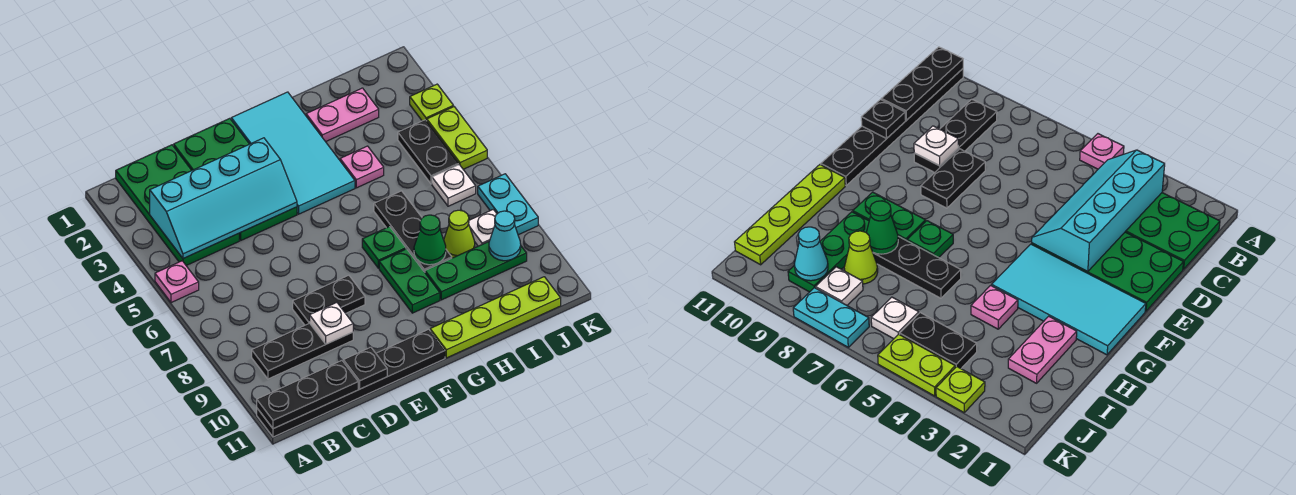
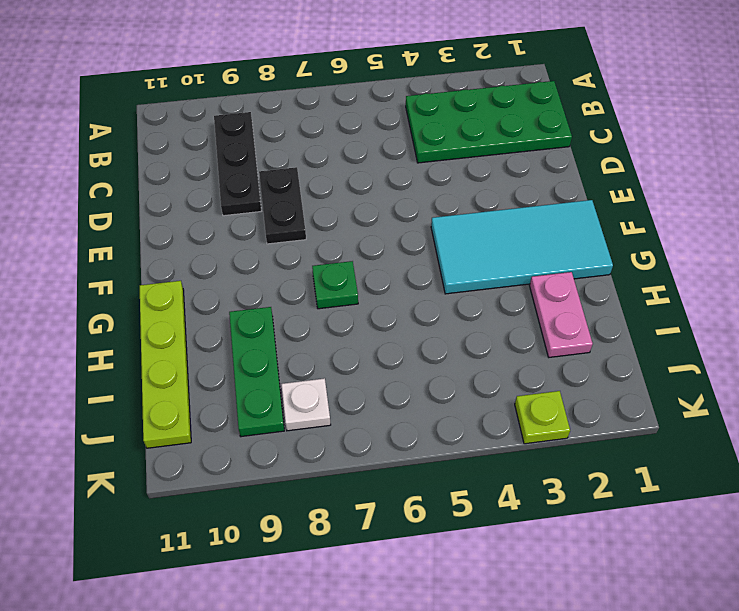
none -> pink 1x1 plate [155,261,199,303]
none -> black 1x6 plate [257,329,445,437]
none -> green 2x4 plate [174,118,297,240]

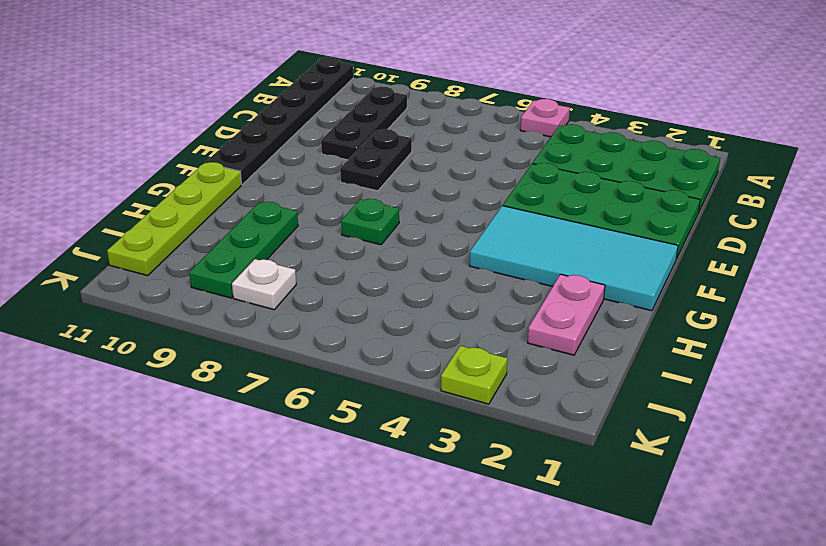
none -> green 1x2 plate [379,249,440,313]
none -> pink 1x1 plate [340,146,384,188]
none -> black 1x3 plate [374,191,452,272]

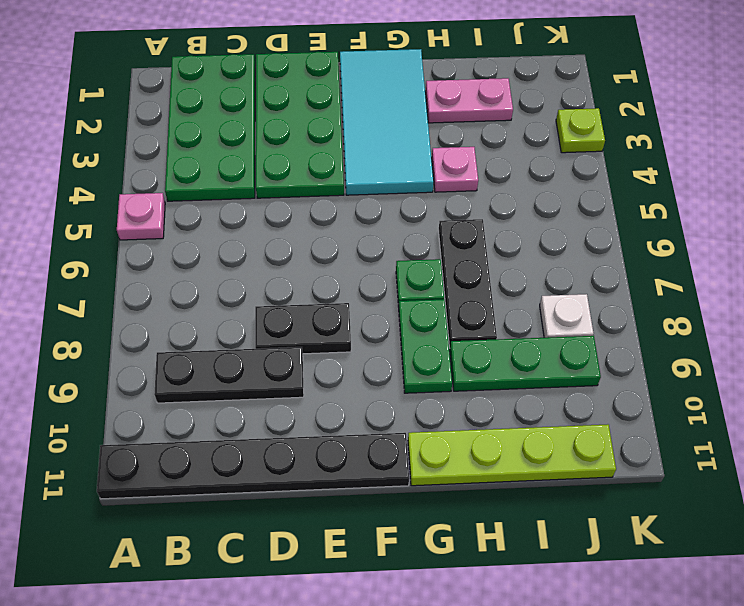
none -> lime 1x1 cone [444,210,475,258]
none -> black 1x2 plate [398,120,459,184]
none -> white 1x1 plate [432,165,476,206]

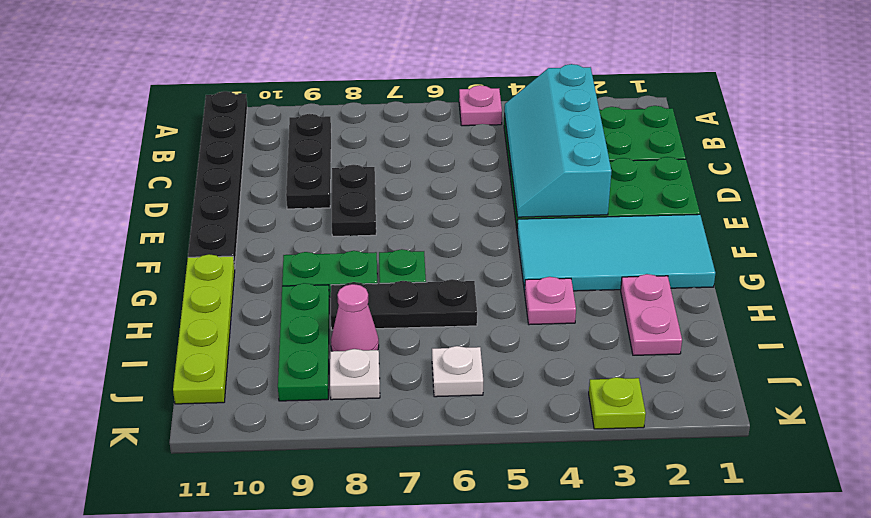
pink 1x1 cone [331,284,379,351] -> lime 1x1 cone [444,210,475,258]
none -> black 1x2 plate [398,120,459,184]
none -> lime 1x2 plate [427,107,487,169]
none -> cyan 1x2 plate [478,174,538,235]

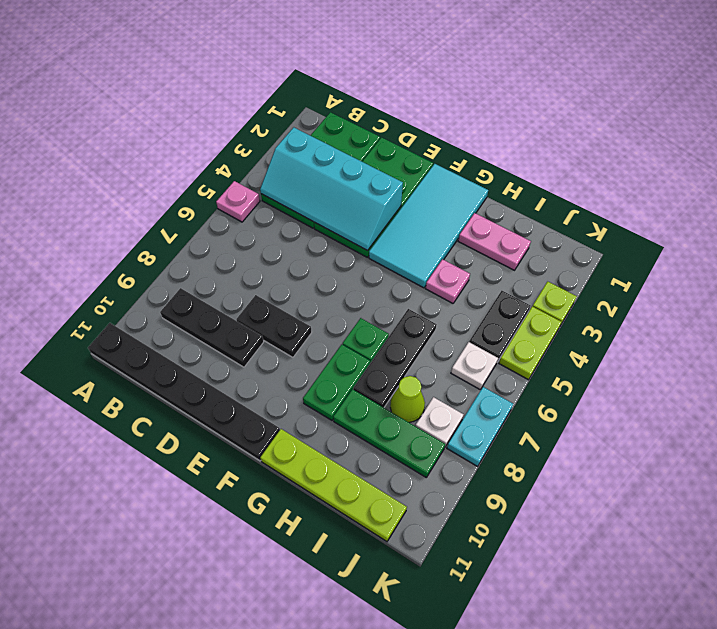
none -> black 1x3 plate [257,361,358,429]
none -> white 1x1 plate [310,303,353,344]
none -> black 1x1 plate [343,347,387,389]

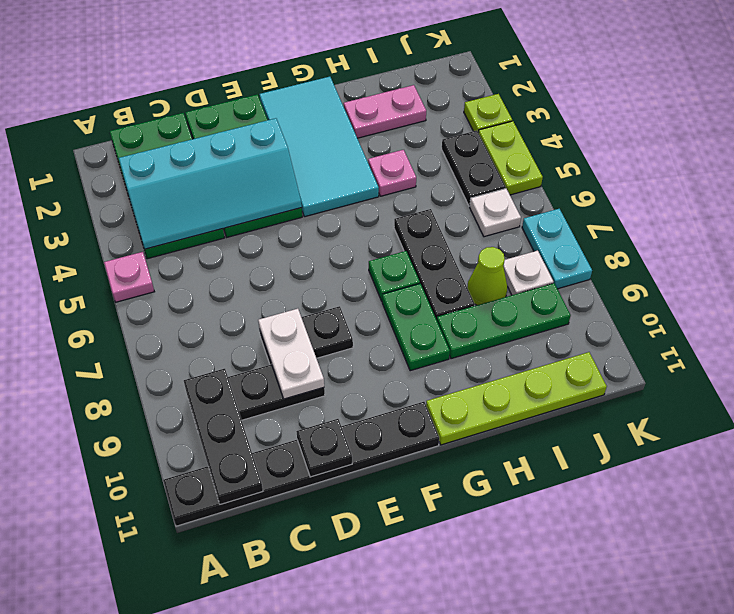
black 1x3 plate [184,369,263,505] -> black 1x3 plate turned to [257,361,358,429]
white 1x2 plate [258,309,324,399] -> white 1x1 plate [310,303,353,344]
none -> green 1x1 cone [414,215,446,265]
none -> cyan 1x1 cone [489,211,521,261]

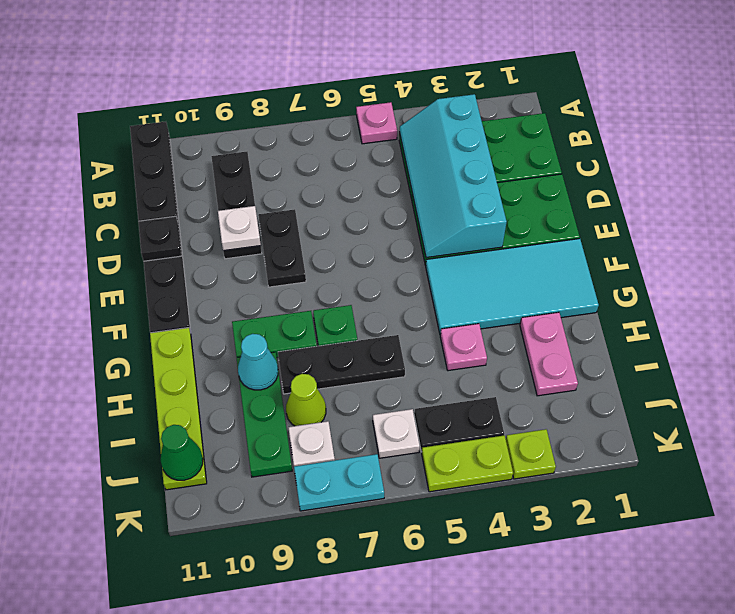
cyan 1x1 cone [238,334,278,390] -> cyan 1x1 cone moved to [489,211,521,261]
green 1x1 cone [161,425,203,480] -> green 1x1 cone moved to [414,215,446,265]

